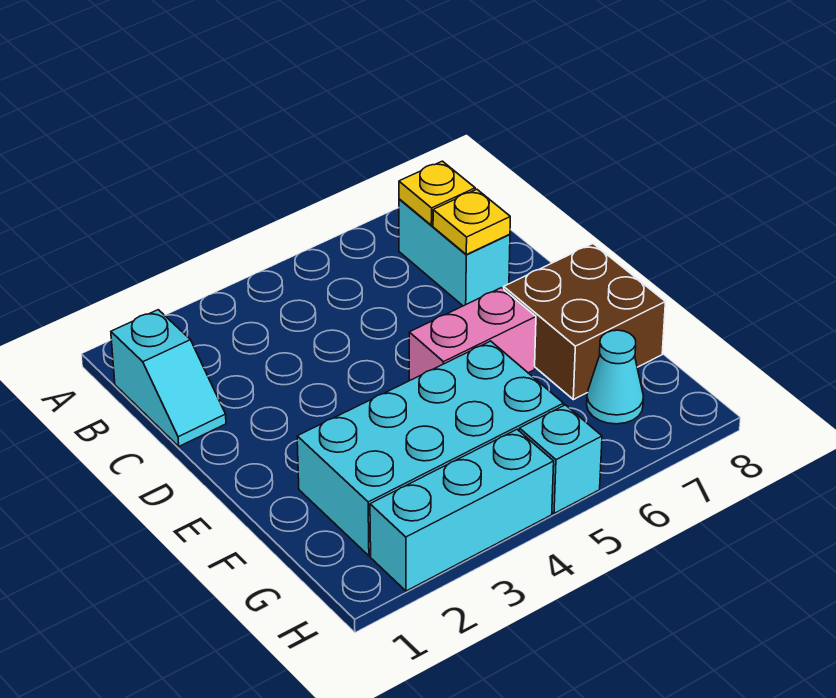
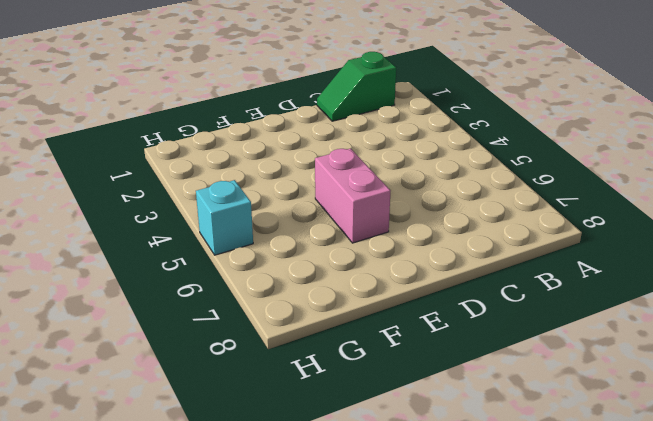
green 1x2 slope [317,52,396,121] -> cyan 1x2 slope [111,310,226,446]
none -> cyan 1x2 brick [399,199,510,306]
none -> brown 2x2 brick [504,244,665,400]

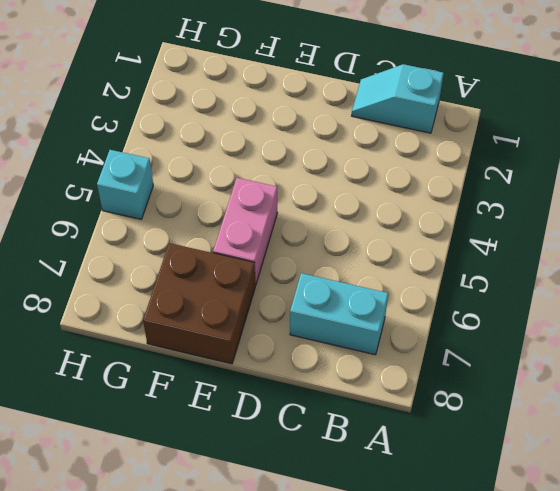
none -> cyan 2x4 brick [297,341,564,556]
none -> cyan 1x1 cone [587,330,643,424]

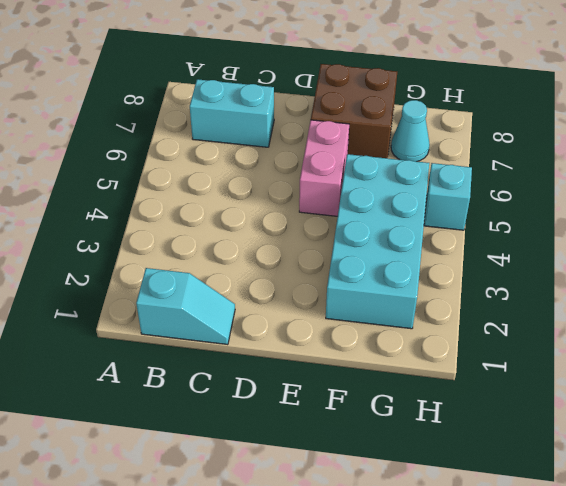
none -> cyan 1x3 brick [370,429,554,591]
none -> yellow 1x1 plate [399,161,475,225]

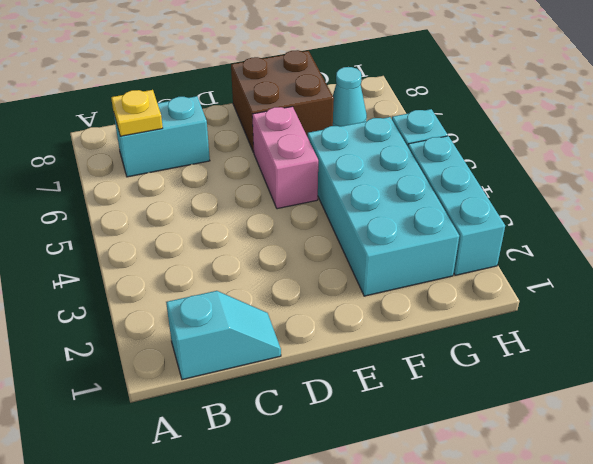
none -> yellow 1x1 plate [433,189,510,255]

